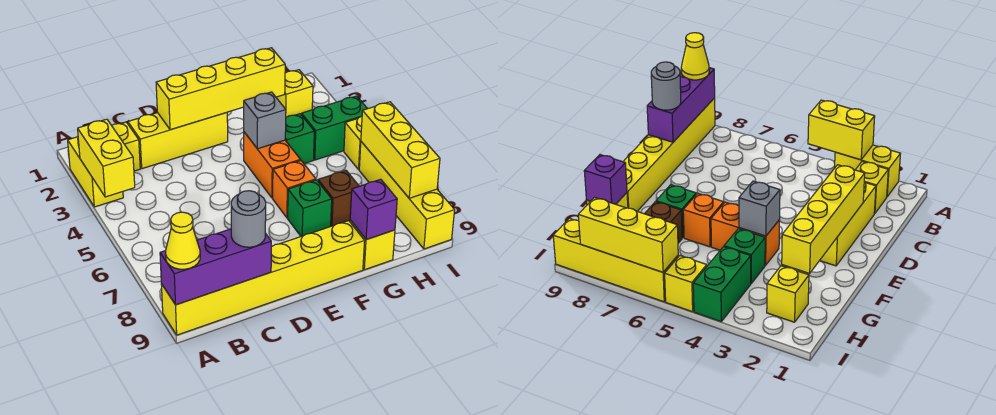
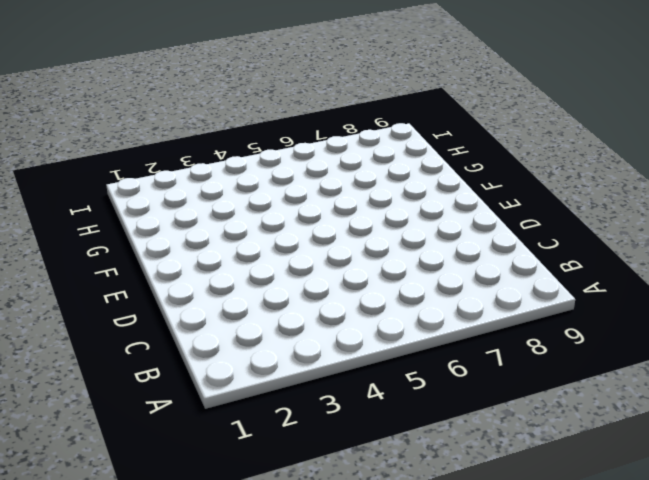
none -> yellow 1x2 brick [68,137,123,207]
none -> yellow 1x6 brick [161,221,365,335]
none -> yellow 1x1 brick [112,122,140,171]

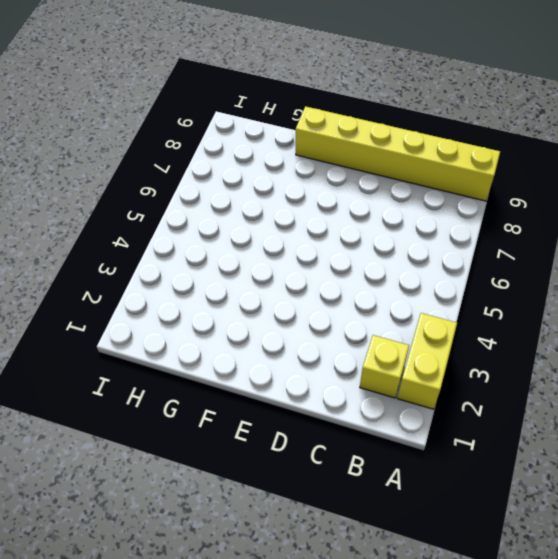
none -> yellow 1x3 brick [128,113,228,169]
none -> orange 1x2 brick [244,132,300,198]
none -> orange 1x1 brick [273,160,316,218]

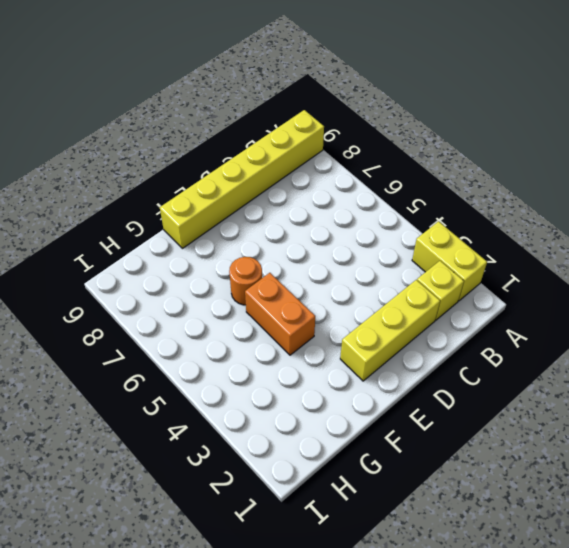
orange 1x1 round brick [229,257,262,305] -> orange 1x1 brick [273,160,316,218]
none -> green 1x1 brick [288,180,332,236]
none -> green 1x1 brick [285,114,314,164]
none -> brown 1x1 brick [318,170,359,226]

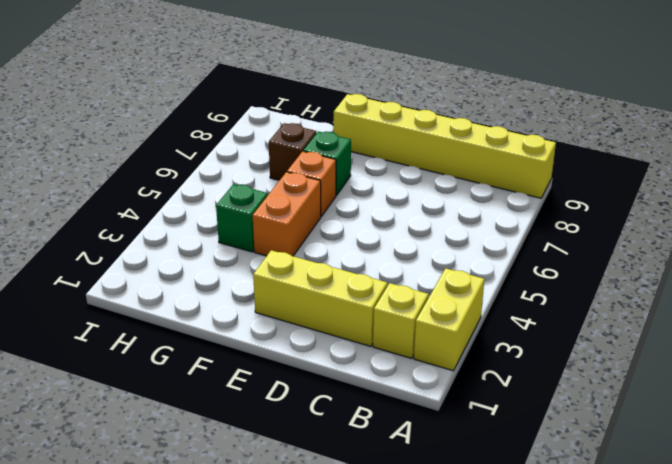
none -> yellow 1x1 brick [350,220,395,270]
none -> yellow 1x1 brick [276,70,313,117]
none -> green 1x2 brick [301,96,368,160]

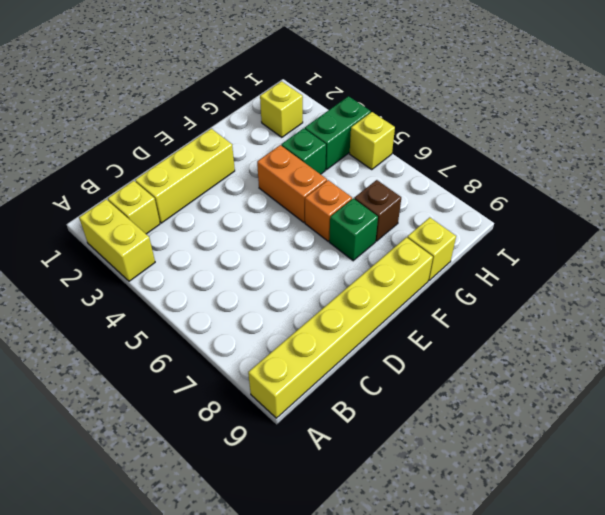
none -> yellow 1x4 brick [359,142,455,249]
none -> yellow 1x2 brick [78,119,135,197]
none -> purple 1x3 brick [160,229,272,305]

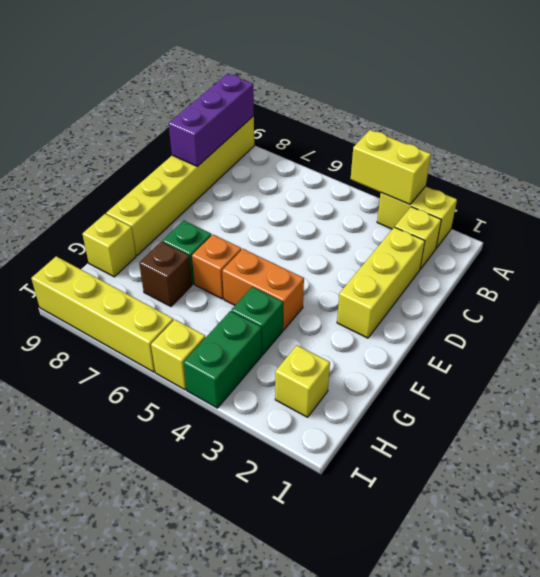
none -> yellow 1x4 brick [156,48,285,130]
none -> grey 1x1 brick [244,92,286,149]
none -> purple 1x1 brick [350,179,397,240]

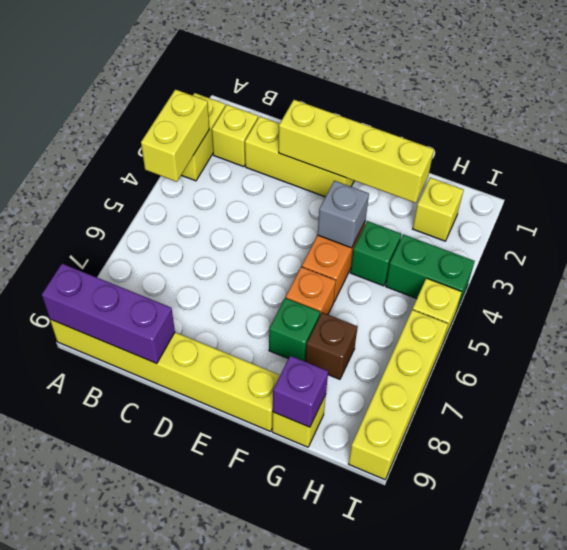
none -> yellow 1x3 brick [361,102,440,198]
none -> yellow 1x1 cone [165,212,200,269]
none -> grey 1x1 round brick [231,191,266,247]

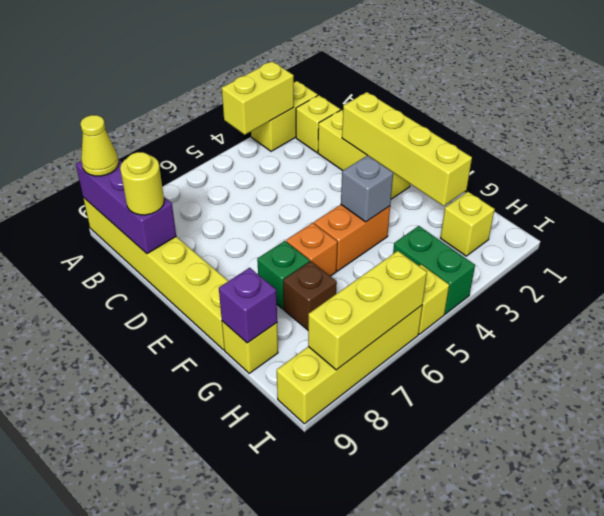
yellow 1x1 round brick [120,152,164,215] -> grey 1x1 round brick [231,191,266,247]
none -> green 1x1 brick [285,114,314,164]

